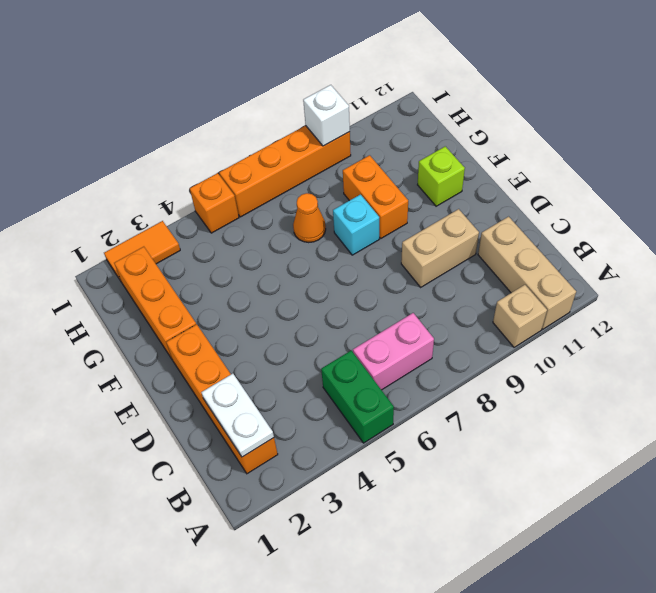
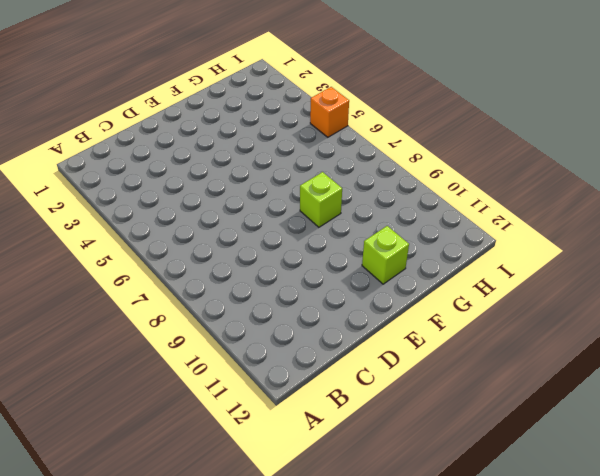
lime 1x1 brick [300,172,342,227] -> cyan 1x1 brick [333,195,379,255]
none -> green 1x2 brick [321,350,394,443]
none -> tan 1x1 brick [493,285,547,347]
none -> tan 1x3 brick [478,217,576,329]

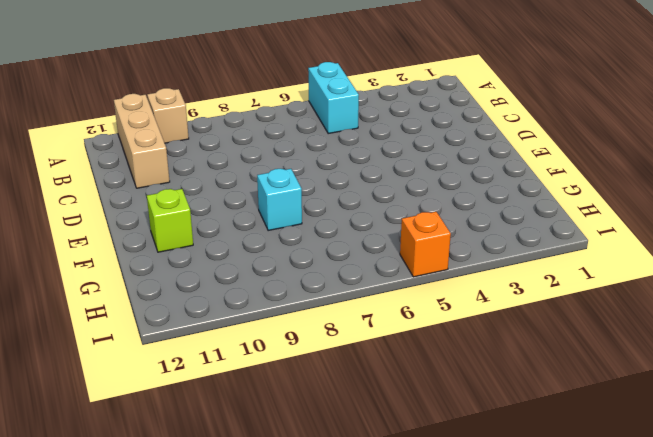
cyan 1x2 brick [308,62,359,133] -> green 1x2 brick [321,350,394,443]
none -> orange 1x4 brick [166,324,278,474]
none -> pink 1x2 brick [353,313,434,390]
none -> tan 1x2 brick [401,209,479,287]

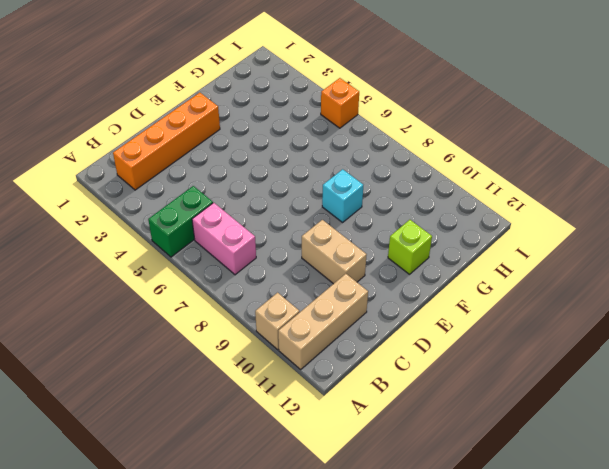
none -> orange 1x3 brick [114,247,196,359]
none -> orange 1x2 brick [343,155,408,238]
none -> orange 1x1 cone [293,193,326,243]

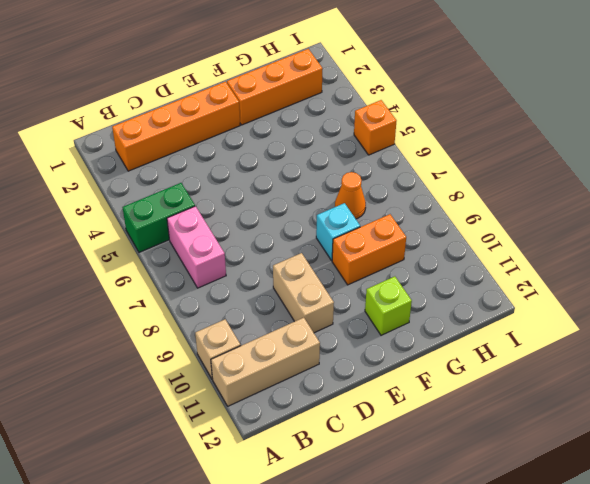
none -> orange 1x2 tile [104,221,180,281]
none -> orange 1x4 brick [219,126,351,217]
none -> white 1x2 plate [201,374,274,457]

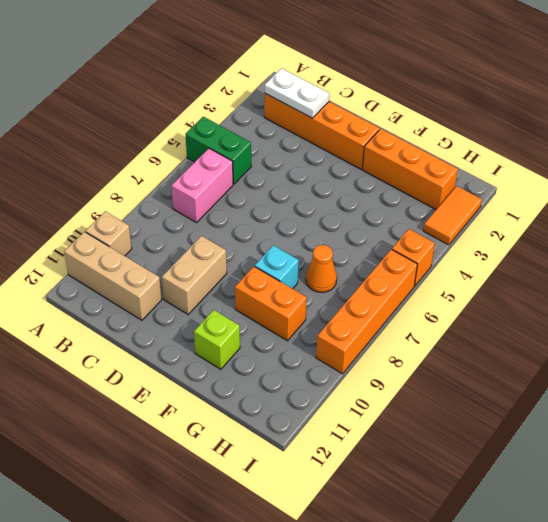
none -> white 1x1 brick [303,85,350,146]

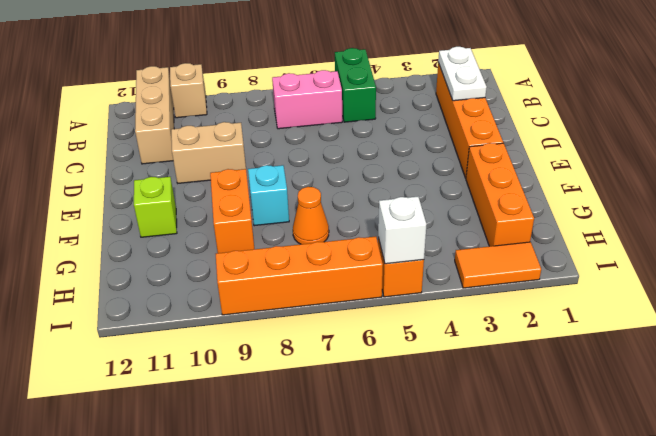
white 1x1 brick [378,197,427,264] -> white 1x1 brick moved to [303,85,350,146]

